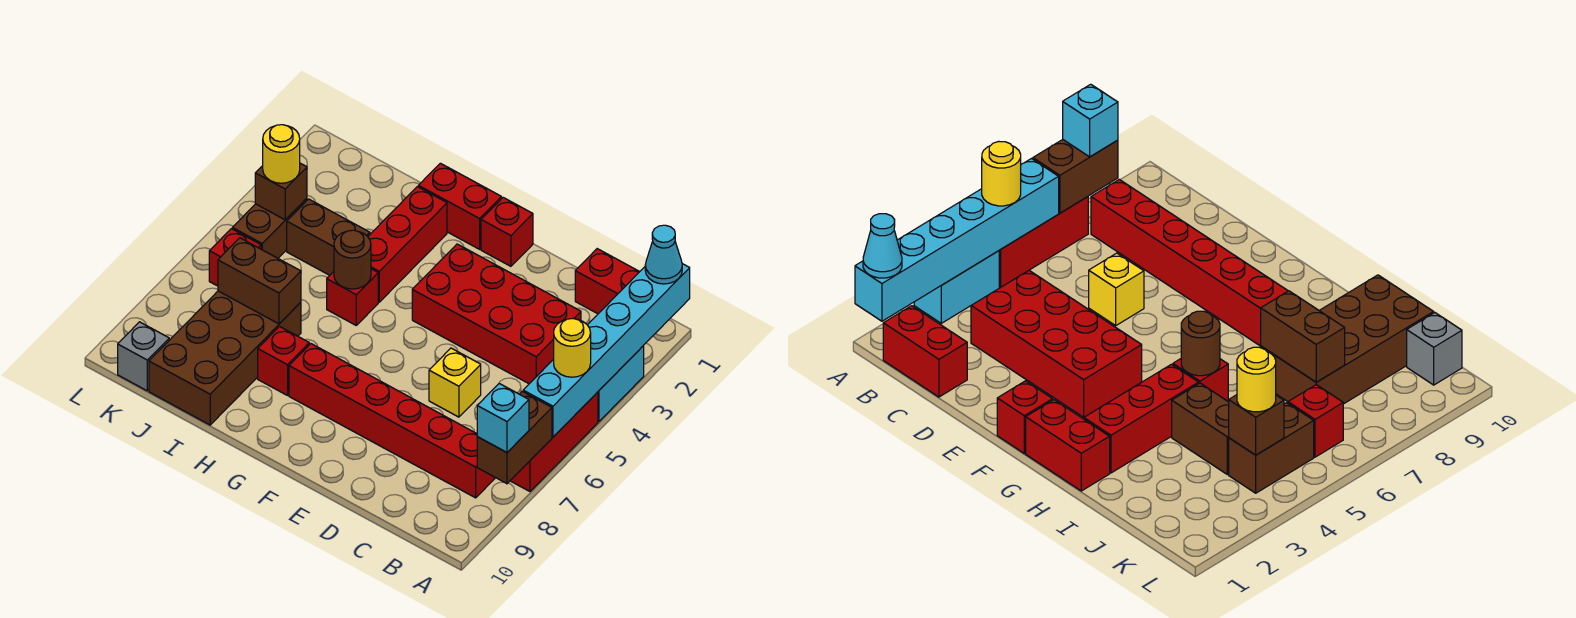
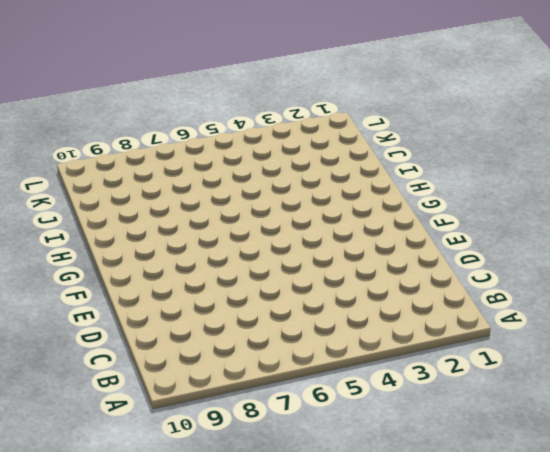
none -> cyan 1x2 brick [598,346,644,422]
none -> red 1x3 brick [510,392,598,491]
none -> red 1x2 brick [575,249,639,314]

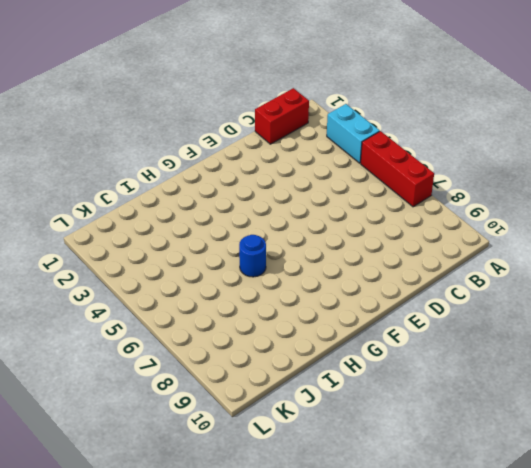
blue 1x1 round brick [239,235,266,277] -> none
none -> red 1x6 brick [289,344,495,498]
none -> red 2x4 brick [412,244,581,384]
none -> yellow 1x1 brick [429,348,481,417]

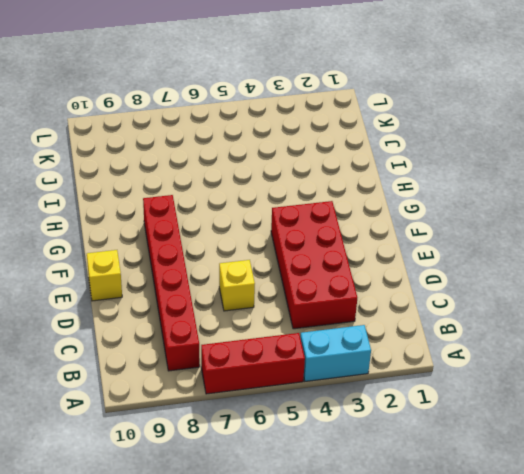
yellow 1x1 brick [87,250,122,301] -> none
none -> red 1x2 brick [575,249,639,314]
none -> red 1x1 brick [481,198,533,266]
none -> red 1x2 brick [418,163,501,249]

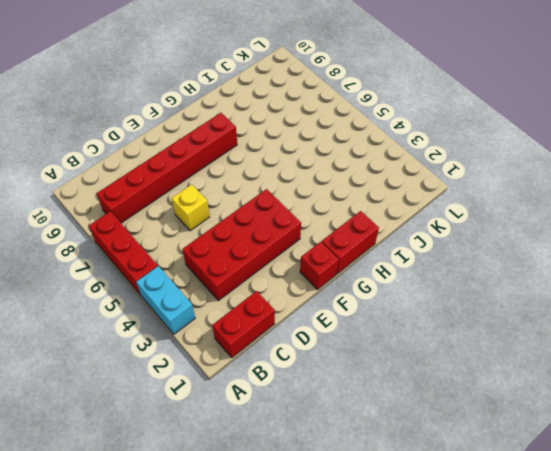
none -> red 1x3 brick [368,187,447,302]
none -> red 1x1 brick [327,269,378,325]
none -> red 1x1 brick [258,327,309,395]

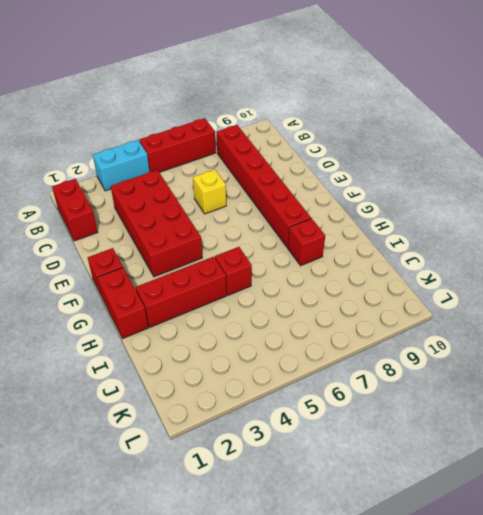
none -> brown 1x2 brick [287,199,370,275]
none -> brown 2x4 brick [149,291,301,425]
none -> brown 1x2 brick [232,198,307,258]

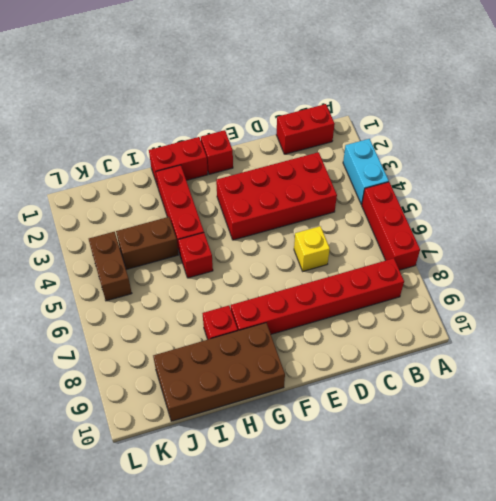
brown 2x4 brick [153,323,285,421] -> brown 2x4 brick turned to [149,291,301,425]
none -> red 1x1 brick [209,229,261,286]
none -> grey 1x1 brick [118,322,169,391]
none -> cyan 1x6 brick [523,264,690,437]

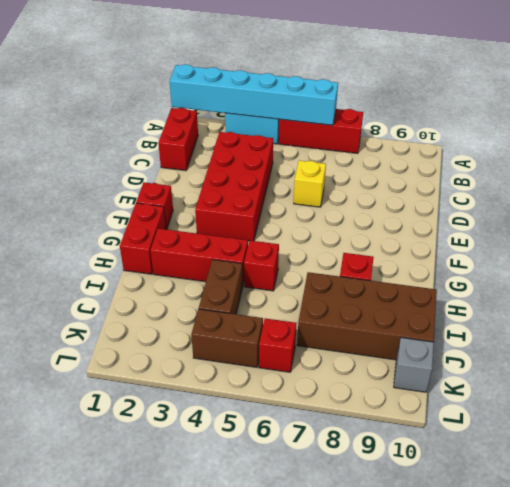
none -> red 1x6 brick [289,344,495,498]
none -> brown 1x2 brick [477,391,552,484]
none -> brown 1x1 round brick [334,230,371,289]

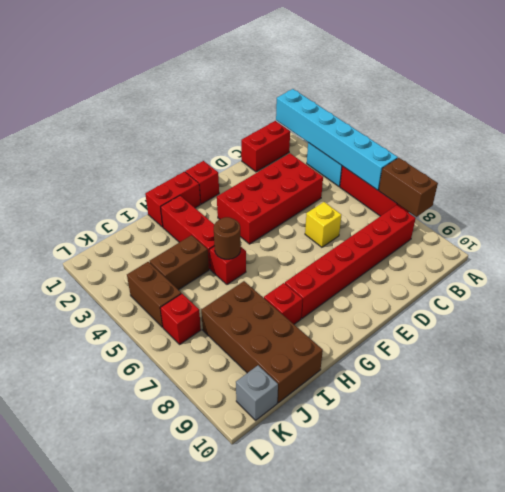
none -> brown 1x2 brick [218,238,301,324]
none -> brown 1x1 brick [255,163,307,220]
none -> cyan 1x1 cone [645,225,682,284]

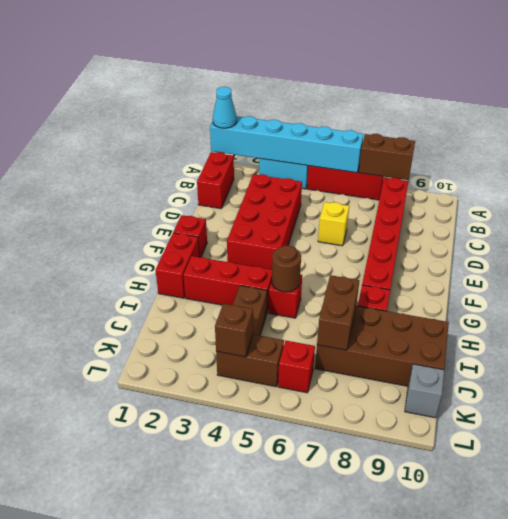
none -> yellow 1x1 round brick [554,319,591,377]
none -> cyan 1x1 brick [477,384,529,452]
none -> yellow 1x1 round brick [263,125,300,183]

